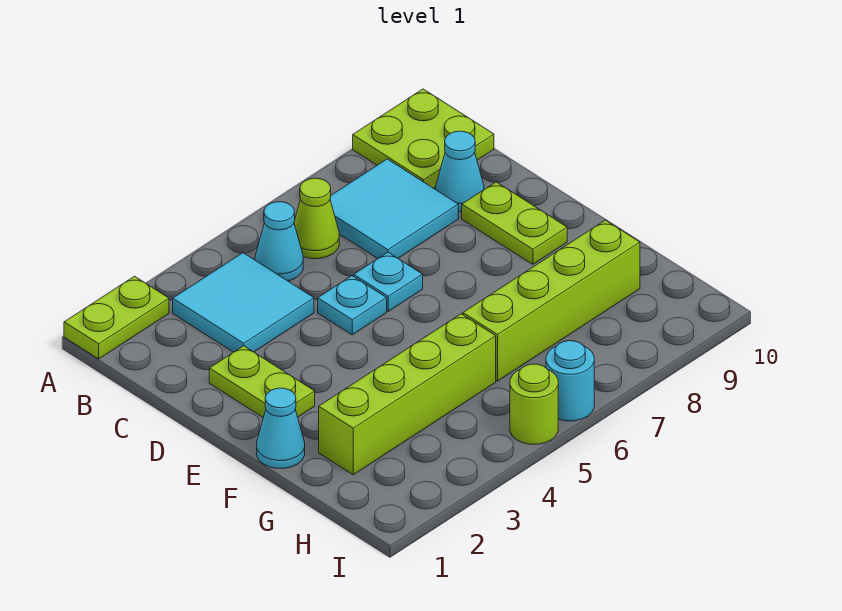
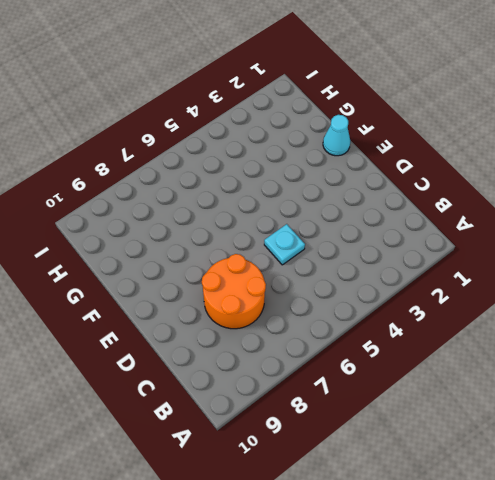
orange 2x2 round brick [202,254,266,329] -> cyan 2x2 tile [330,159,458,258]
none -> lime 1x2 plate [64,276,169,359]
none -> lime 2x2 plate [353,89,494,188]
none -> cyan 2x2 tile [173,253,314,352]

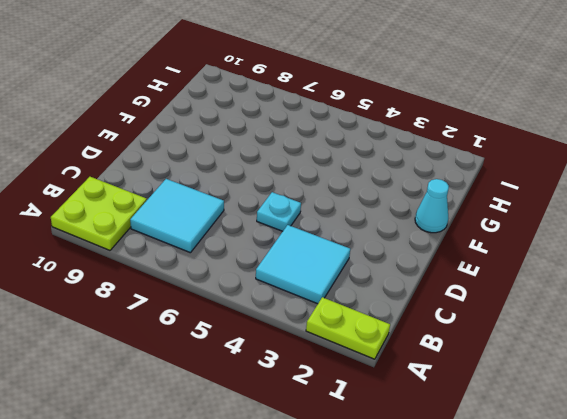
none -> cyan 1x1 cone [255,202,303,281]
none -> lime 1x1 cone [294,178,339,259]
none -> cyan 1x1 cone [436,131,484,212]

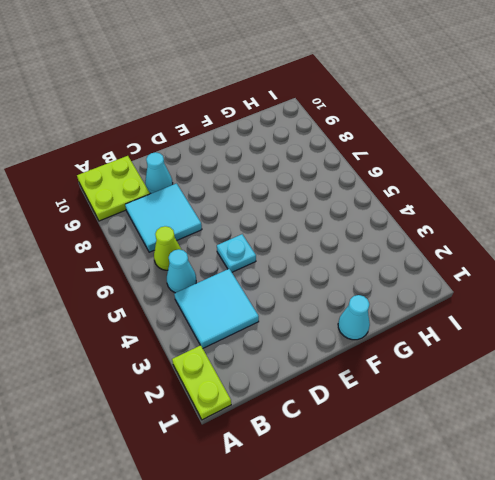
none -> lime 1x2 plate [209,346,315,417]
none -> cyan 1x1 plate [354,252,423,311]
none -> lime 1x2 plate [462,182,567,264]

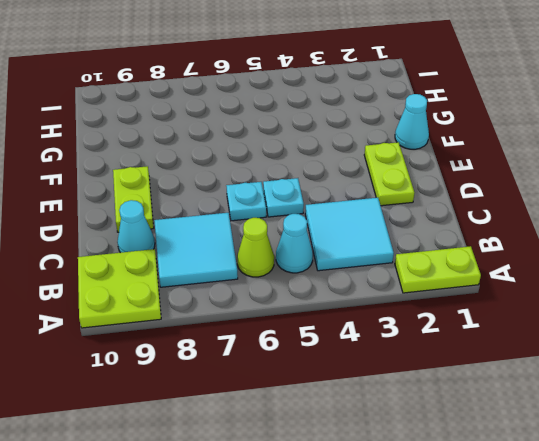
none -> lime 1x4 brick [319,314,496,475]
none -> lime 1x4 brick [463,220,640,381]
none -> lime 1x1 round brick [510,364,558,444]

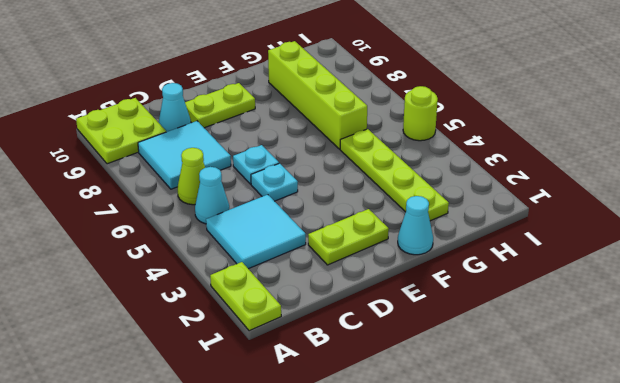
lime 1x4 plate [340,129,449,221] -> lime 1x4 brick [319,314,496,475]
none -> cyan 1x1 round brick [546,341,594,421]

